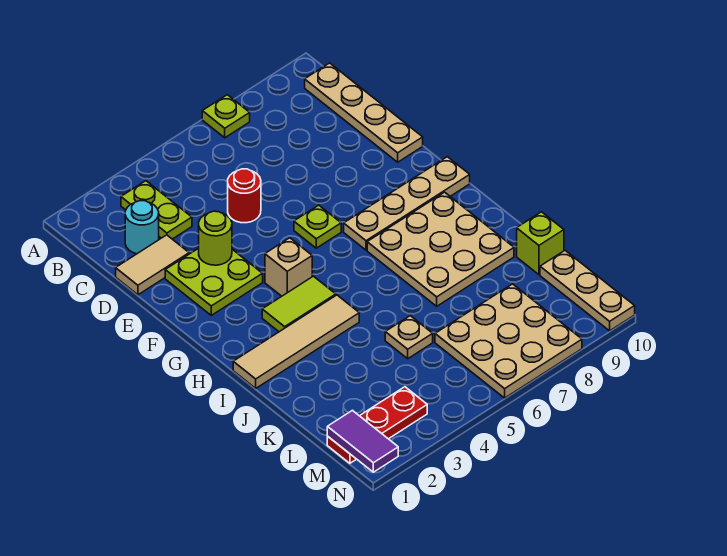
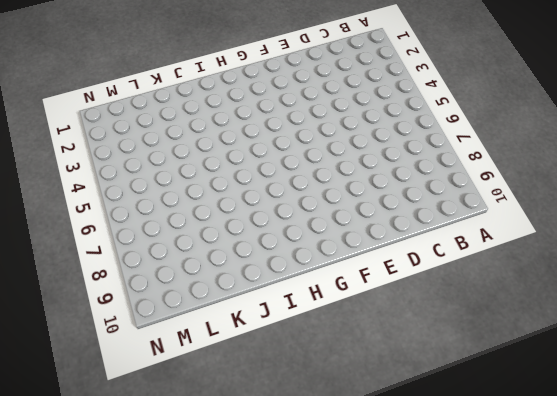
none -> lime 1x1 plate [202,95,250,138]
none -> lime 1x2 plate [121,181,192,239]
none -> tan 1x4 plate [305,63,423,162]

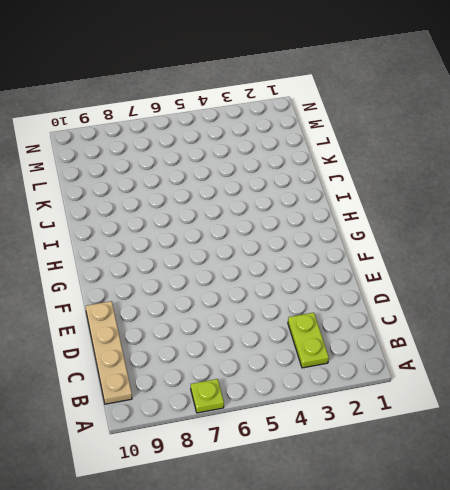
none -> cyan 1x1 round brick [125,201,159,254]
none -> tan 1x2 tile [116,235,189,295]
none -> red 1x1 round brick [228,169,261,223]

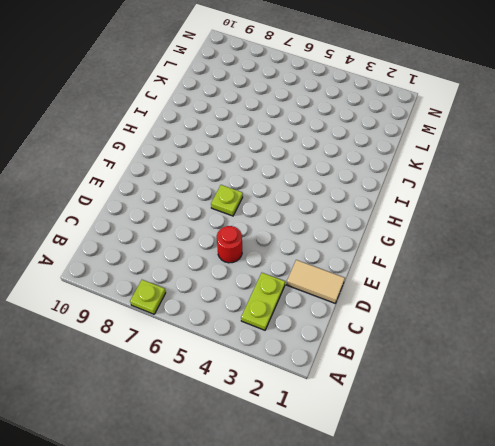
none -> tan 1x4 plate [305,63,423,162]
none -> cyan 1x1 round brick [125,201,159,254]
none -> lime 2x2 plate [165,248,263,315]

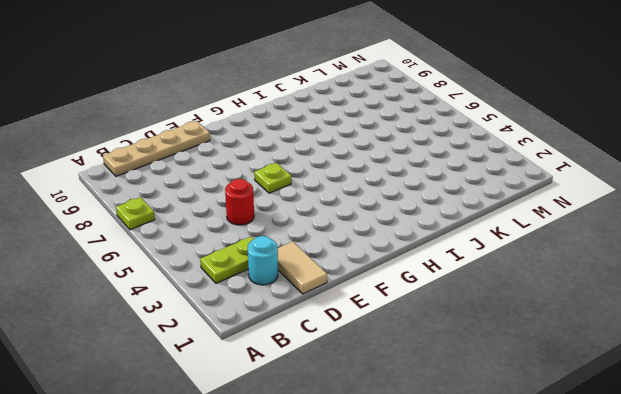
none -> lime 2x2 plate [165,248,263,315]
none -> tan 1x1 brick [265,238,312,296]
none -> tan 1x4 plate [344,157,470,250]

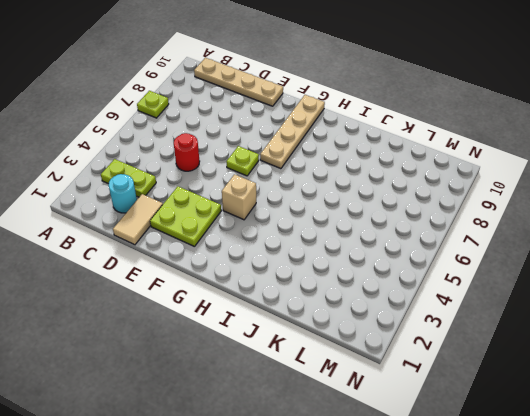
none -> lime 1x2 tile [262,276,336,332]
none -> tan 3x3 plate [367,192,514,306]
none -> tan 1x4 tile [233,295,359,388]

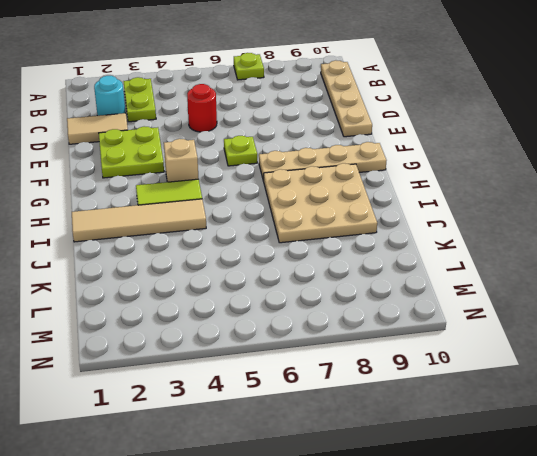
none -> tan 1x1 plate [385,316,433,359]
none -> lime 1x1 brick [517,212,564,275]
none -> tan 3x3 plate [435,284,582,398]

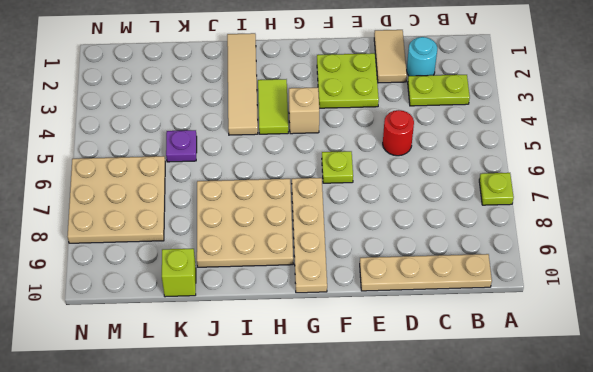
purple 1x1 plate [166,130,197,162] -> tan 1x1 plate [385,316,433,359]
none -> tan 1x3 plate [540,251,635,331]
none -> red 1x3 plate [327,387,427,463]
none -> lime 1x1 round brick [199,211,232,265]

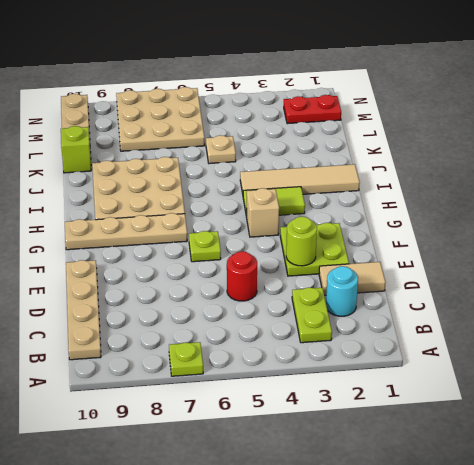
red 1x2 plate [284,95,341,124] -> red 1x3 plate [327,387,427,463]
none -> purple 1x2 tile [327,410,398,472]

